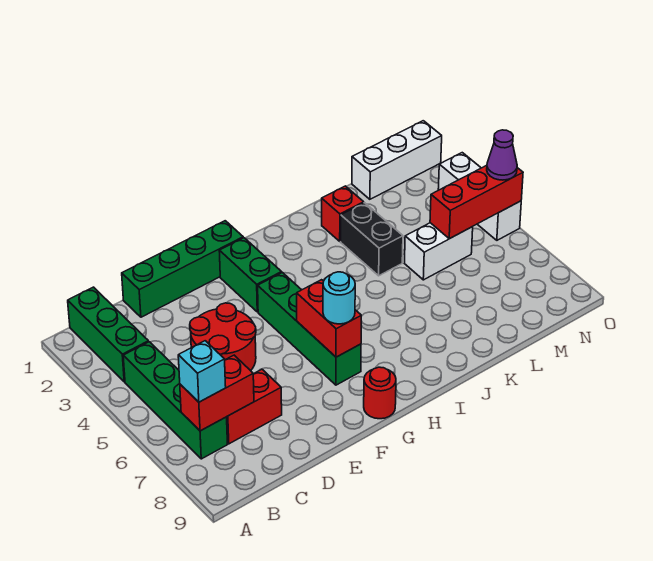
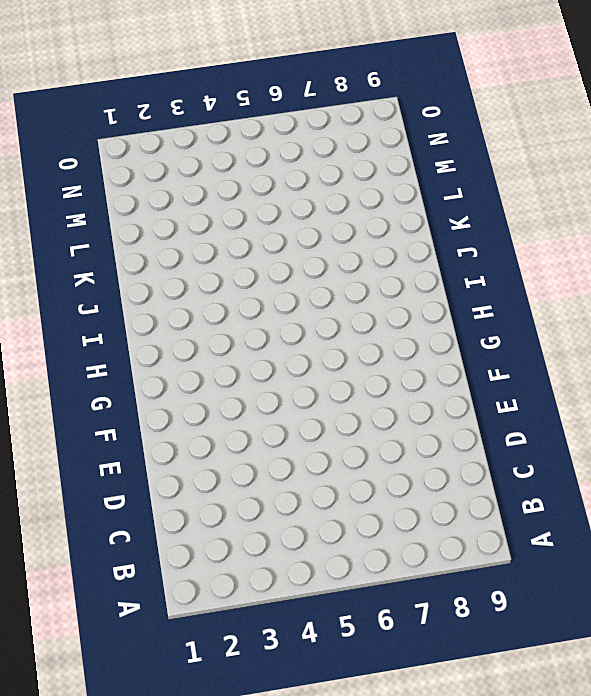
none -> green 1x3 brick [68,287,149,382]
none -> green 1x4 brick [123,342,228,459]
none -> red 1x2 brick [227,369,282,444]

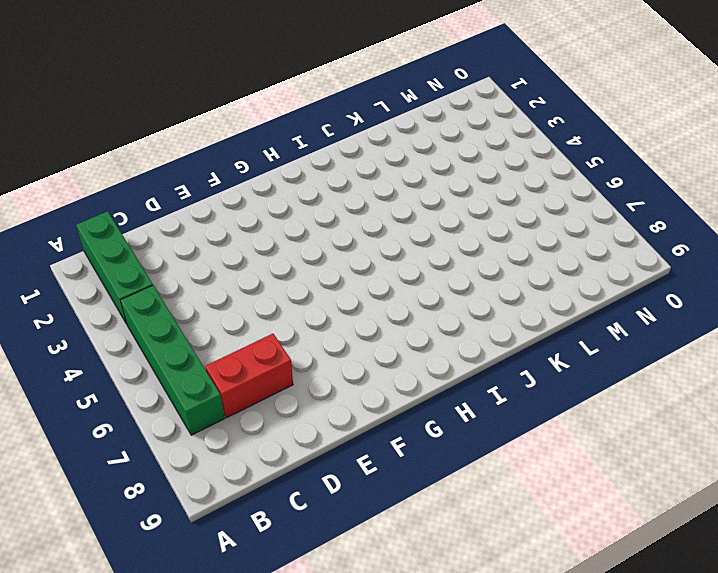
none -> green 1x4 brick [122,221,243,317]
none -> red 2x2 round brick [190,303,256,371]
none -> green 1x2 brick [219,238,282,312]

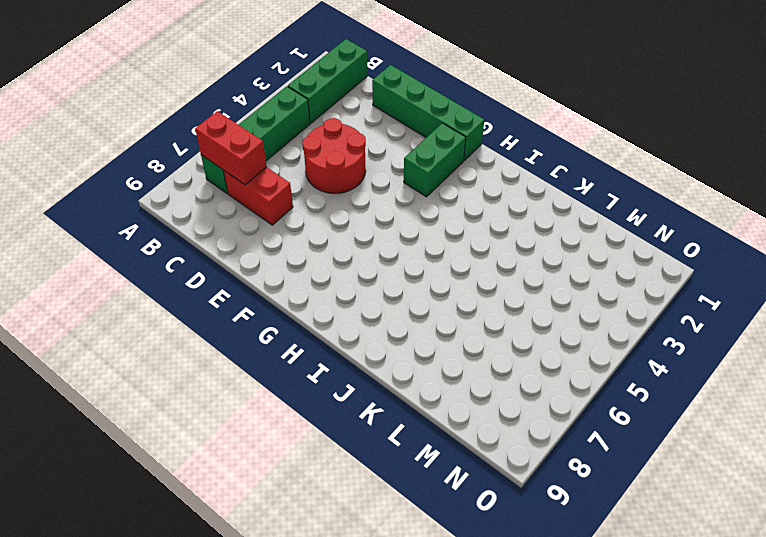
none -> green 1x4 brick [258,273,361,385]
none -> red 1x1 round brick [364,367,396,419]
none -> red 1x1 brick [322,186,364,241]

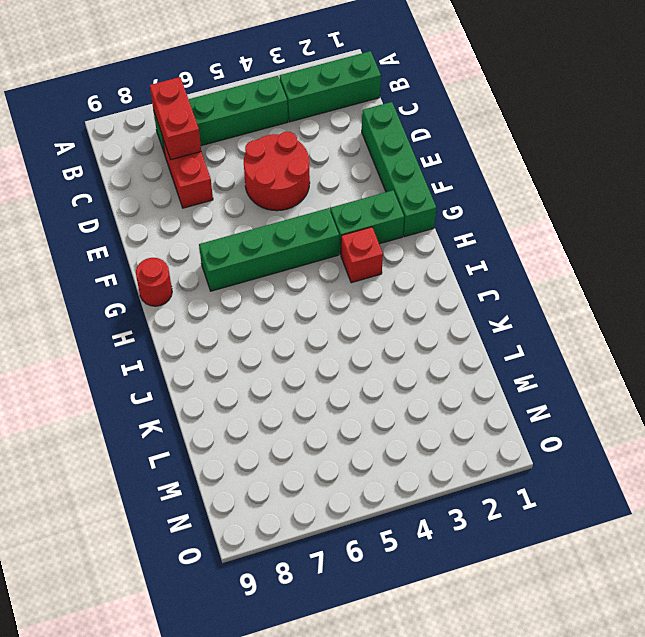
red 1x1 brick [341,227,383,283] -> red 1x1 brick moved to [322,186,364,241]
none -> black 1x2 brick [341,203,403,276]
none -> white 1x2 brick [405,223,473,280]
none -> white 1x3 brick [352,121,442,199]

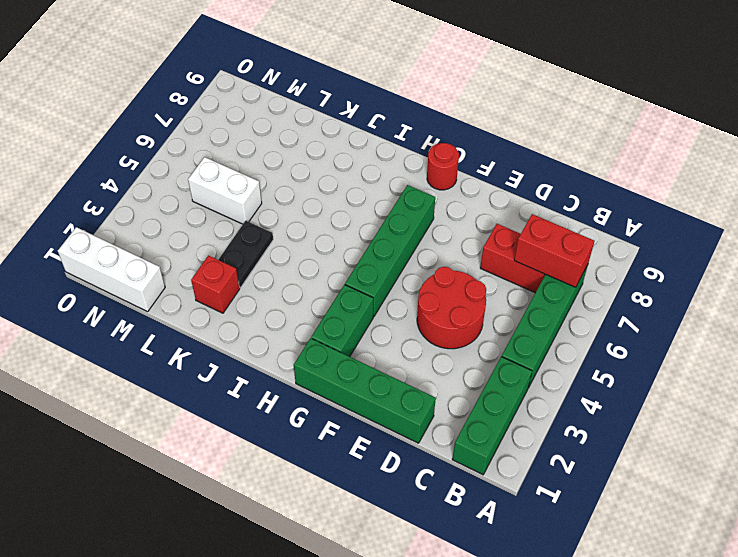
black 1x2 plate [218,221,273,288] -> black 1x2 brick [341,203,403,276]
none -> white 1x3 brick [438,153,521,240]
none -> red 1x2 brick [297,280,361,357]
none -> red 1x3 brick [430,165,523,239]

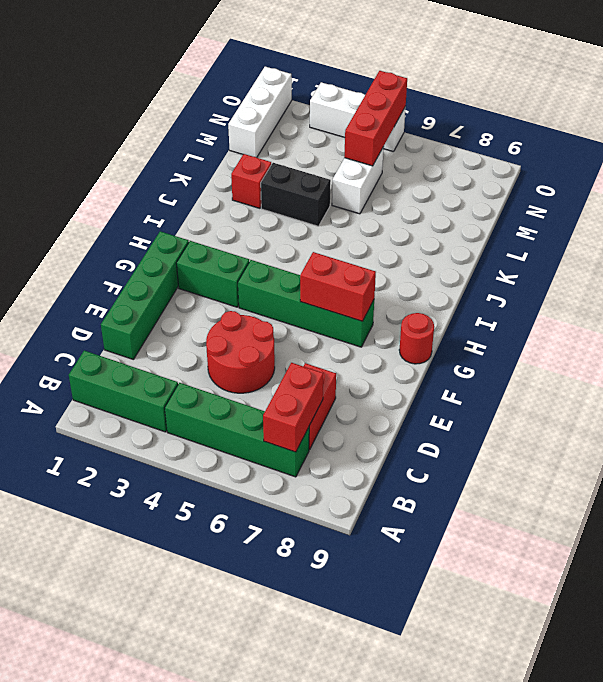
none -> cyan 1x1 brick [178,341,226,402]
none -> cyan 1x1 round brick [323,272,355,324]
none -> purple 1x1 cone [487,130,517,180]

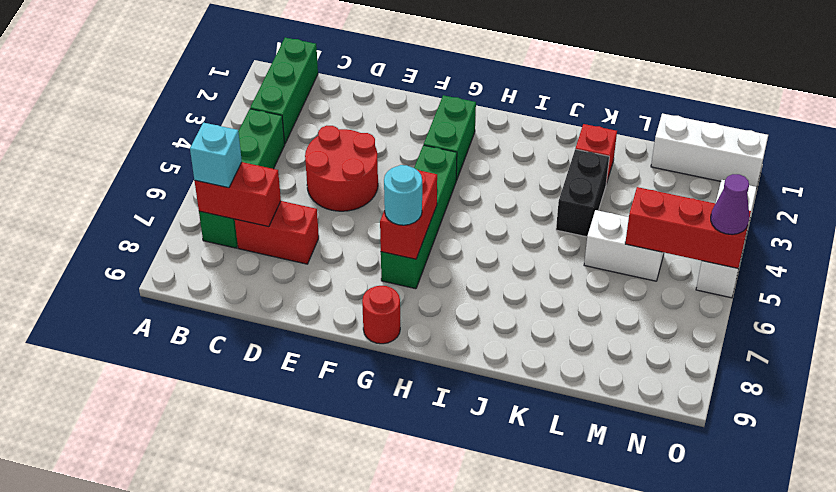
none -> green 1x4 brick [122,221,243,317]

